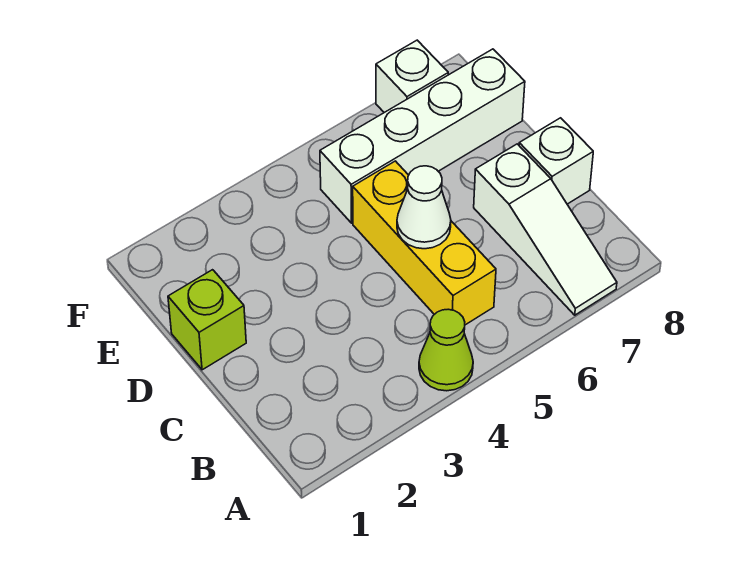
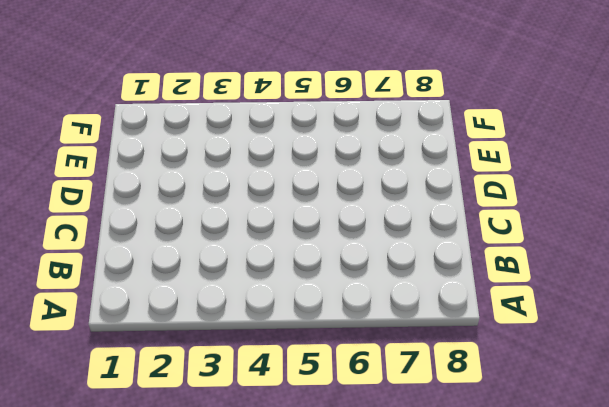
none -> lime 1x1 cone [419,309,473,391]
none -> white 1x3 slope [474,144,617,315]

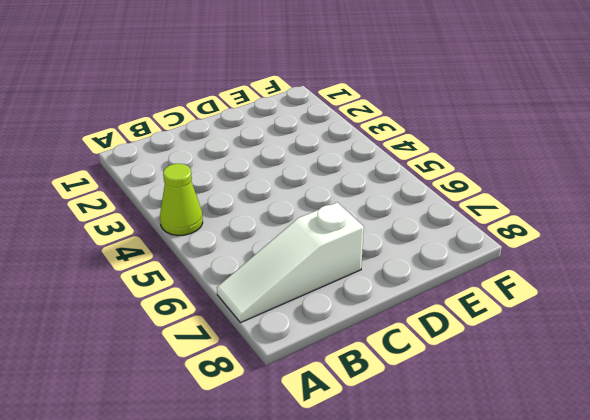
none -> yellow 1x3 brick [353,161,496,325]
none -> white 1x1 brick [519,118,593,204]

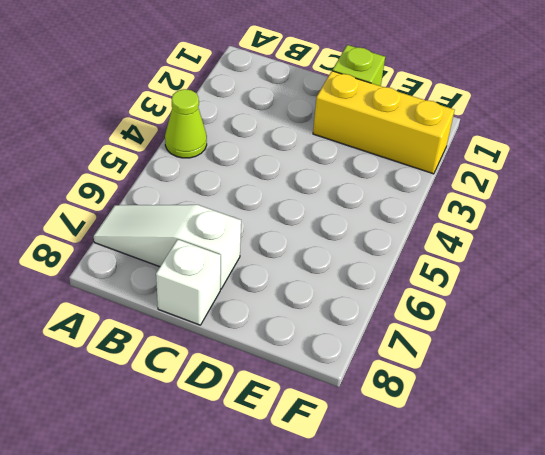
yellow 1x3 brick [313,71,454,174] -> yellow 1x3 brick moved to [353,161,496,325]
none -> white 1x4 brick [320,49,525,223]
none -> white 1x1 brick [376,40,448,113]

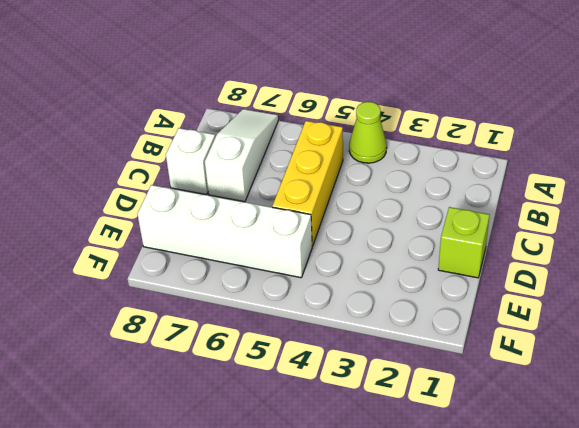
none -> white 1x1 brick [376,40,448,113]
none -> white 1x1 cone [397,166,451,249]

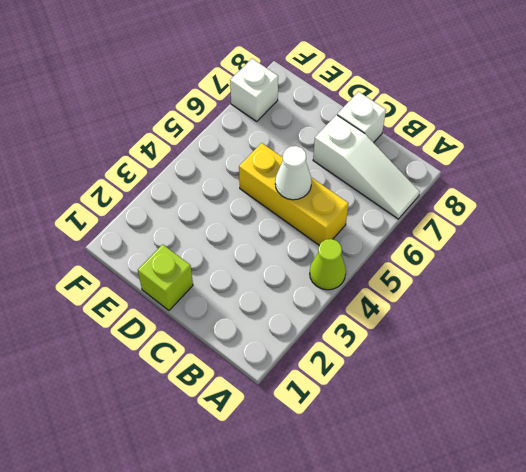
none -> white 1x4 brick [320,49,525,223]

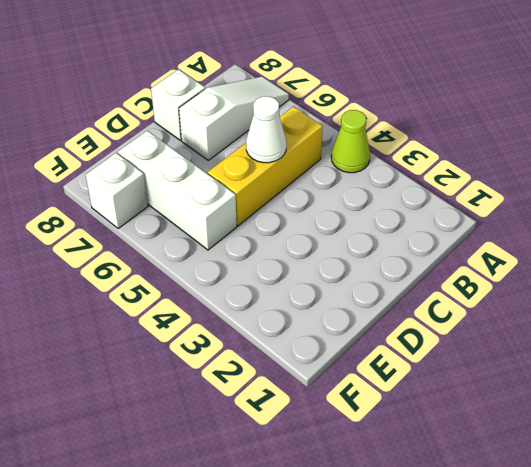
white 1x3 brick [118,131,237,250] -> white 1x4 brick [320,49,525,223]
none -> lime 1x1 brick [168,270,246,370]

